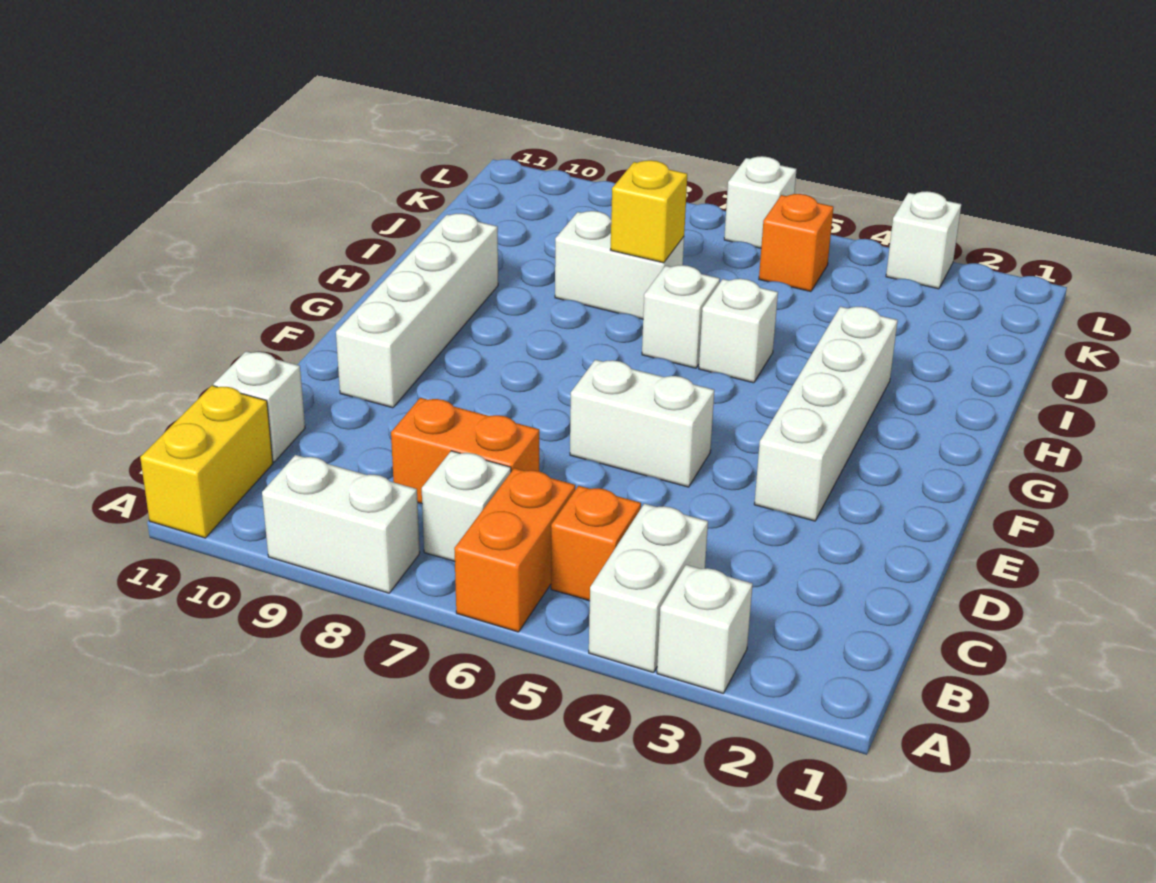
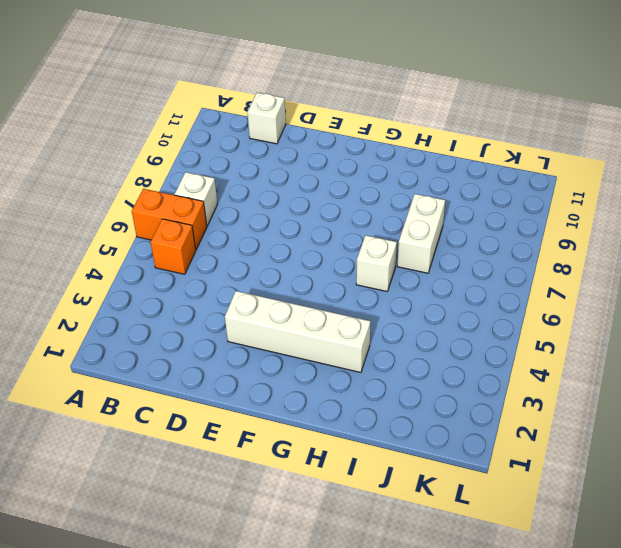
none -> white 1x1 brick [657,565,753,693]
none -> white 1x2 brick [589,504,708,673]
none -> white 1x2 brick [262,455,420,593]

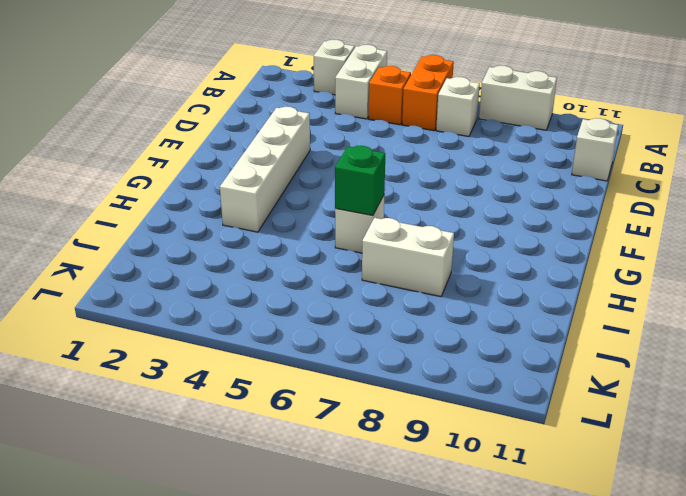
green 1x1 brick [335,146,385,216] -> none
none -> yellow 1x2 brick [140,386,273,538]
none -> orange 1x2 brick [391,398,539,504]
none -> white 1x2 brick [570,360,714,487]

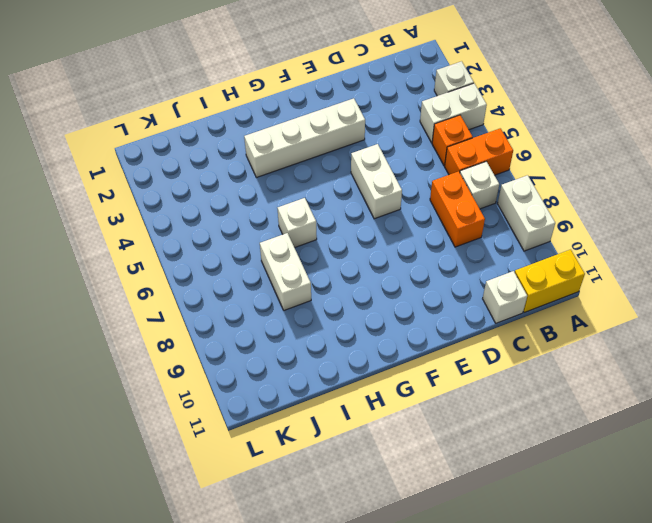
none -> white 1x4 brick [336,214,498,408]
none -> white 1x1 brick [699,279,778,383]
none -> orange 1x1 brick [759,194,834,292]

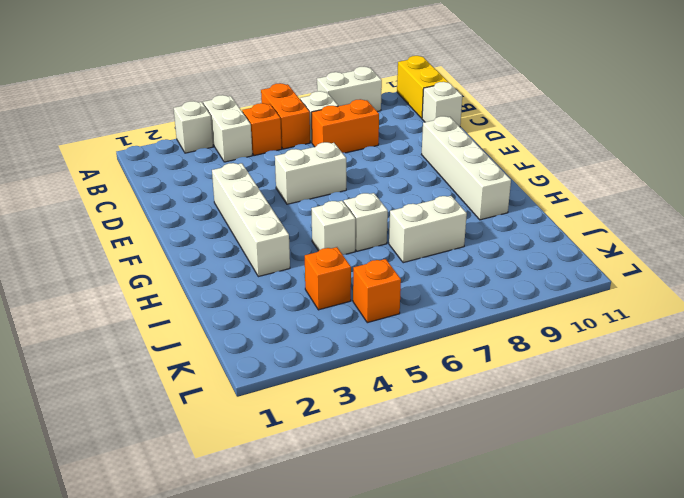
orange 1x1 brick [305,247,351,310] -> none
none -> white 1x1 brick [886,191,961,289]
none -> white 1x1 brick [724,156,797,248]
none -> yellow 1x1 brick [611,160,687,263]

